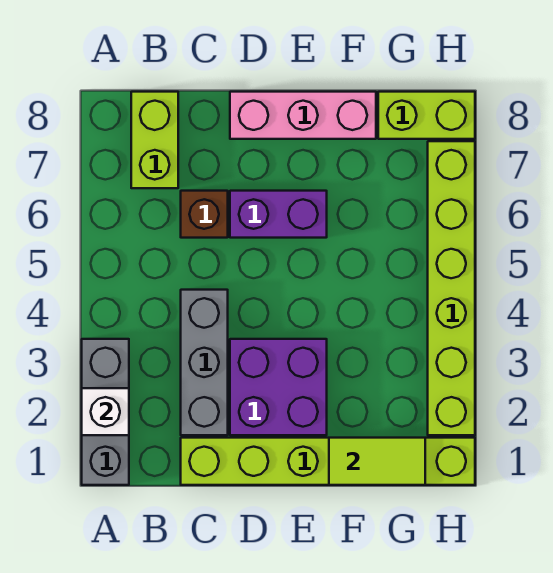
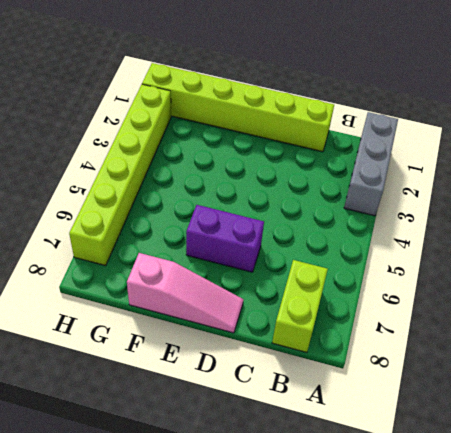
pink 1x3 slope [127,253,244,333] -> pink 1x3 brick [230,92,376,139]
none -> grey 1x3 brick [181,290,228,435]
none -> brown 1x1 brick [181,191,228,238]
none -> purple 2x2 brick [230,339,327,435]

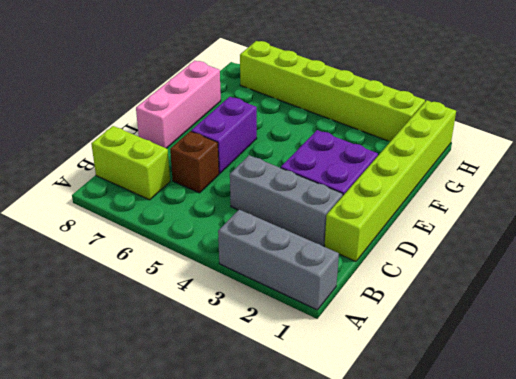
none -> lime 1x2 brick [378,92,475,139]
none -> white 1x1 brick [82,388,129,435]
none -> lime 1x2 tile [329,438,425,485]

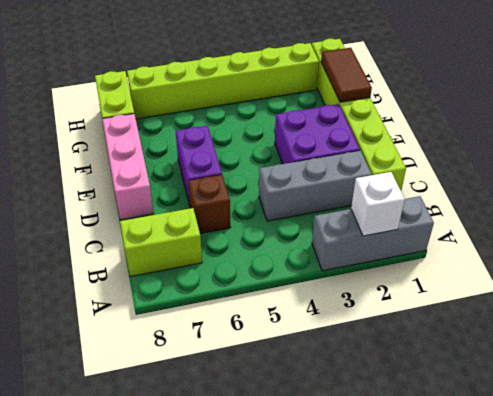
brown 1x2 tile [321,48,372,102] -> lime 1x2 tile [329,438,425,485]

